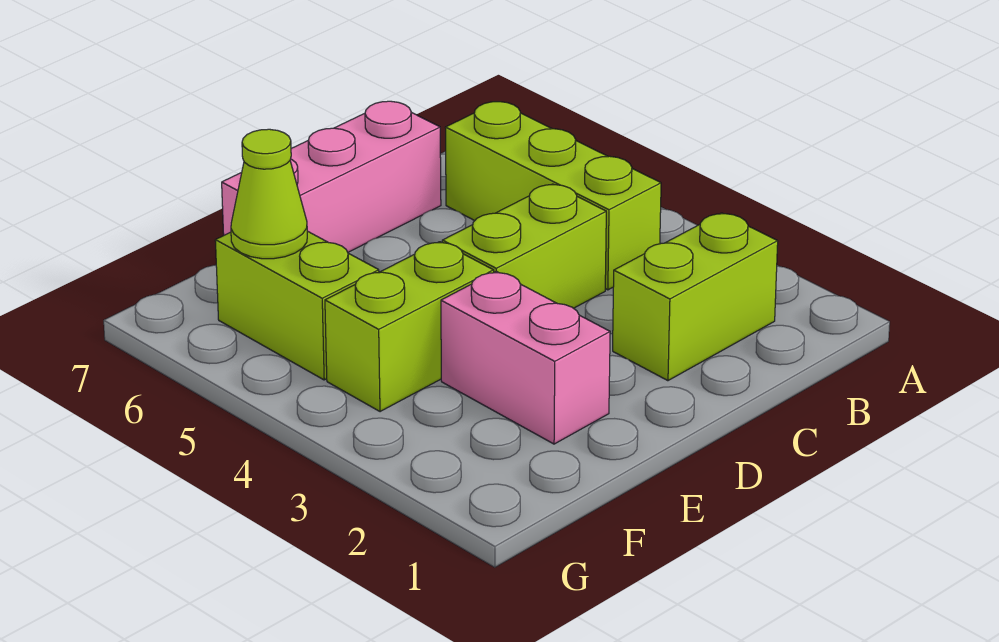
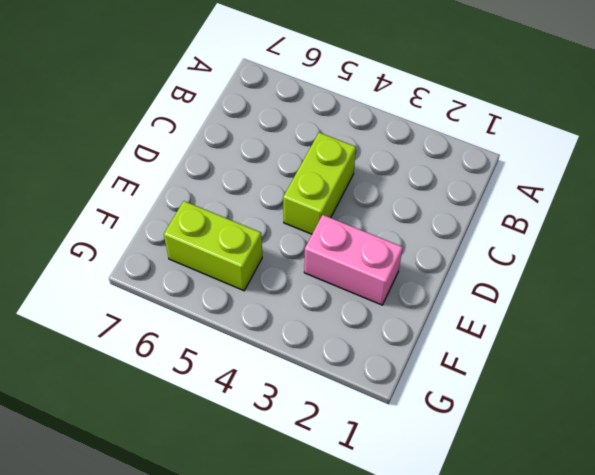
none -> lime 1x2 brick [613,213,778,381]
none -> lime 1x3 brick [445,102,661,290]

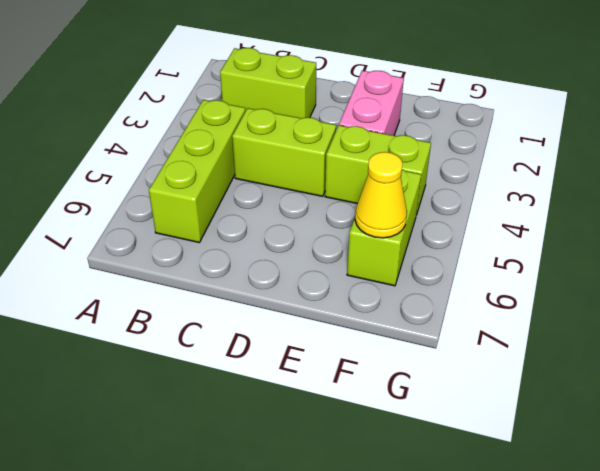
yellow 1x1 cone [355,152,407,238] -> lime 1x1 cone [231,129,307,259]
none -> pink 1x3 brick [222,101,441,252]

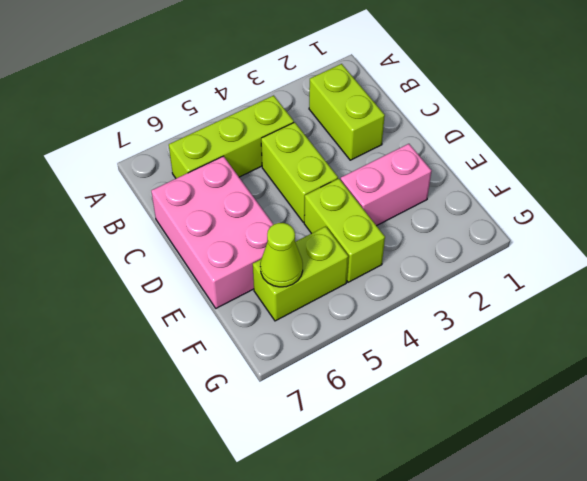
pink 2x3 brick [151,156,274,308] -> pink 1x3 brick [222,101,441,252]

